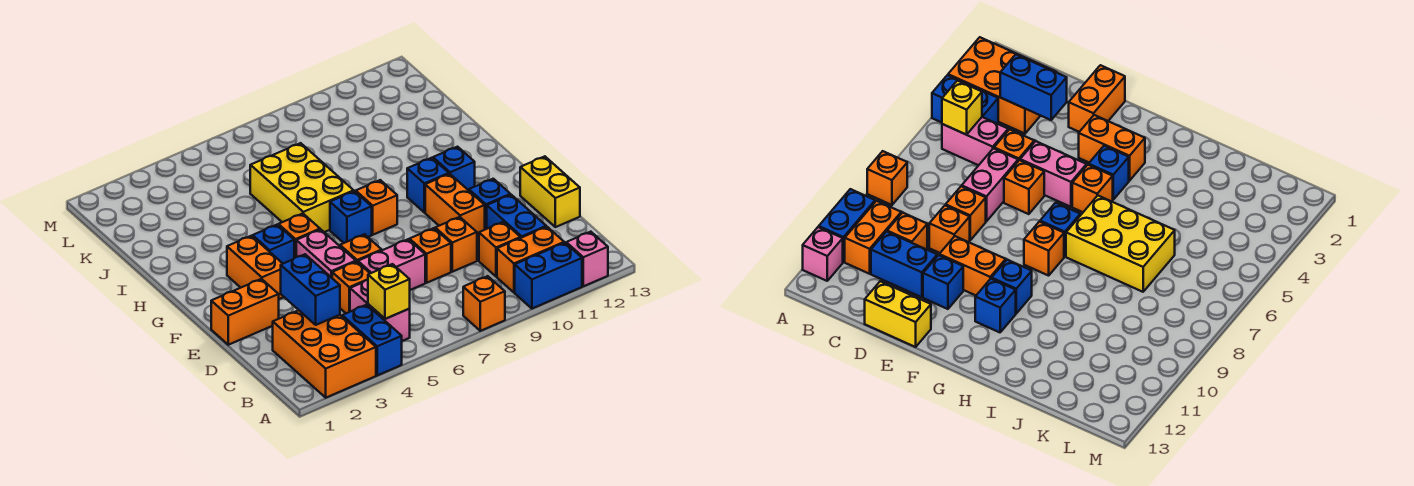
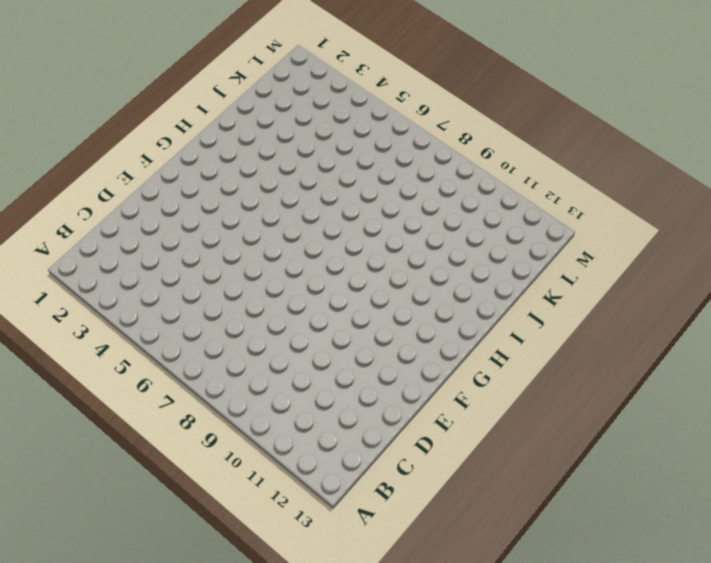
none -> orange 2x3 brick [273,310,376,398]
none -> blue 1x2 brick [342,305,402,375]
none -> orange 1x1 brick [463,276,505,331]

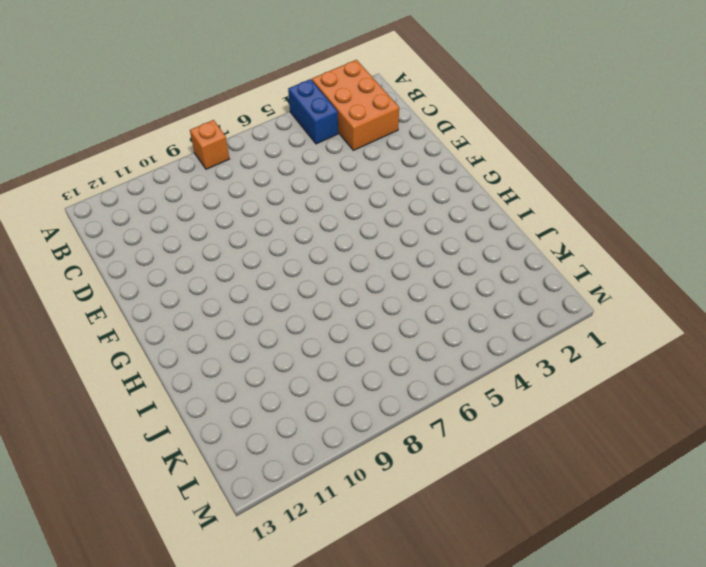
none -> blue 1x2 brick [515,243,582,309]
none -> pink 1x1 brick [566,232,608,286]
none -> pink 1x2 brick [350,280,410,341]

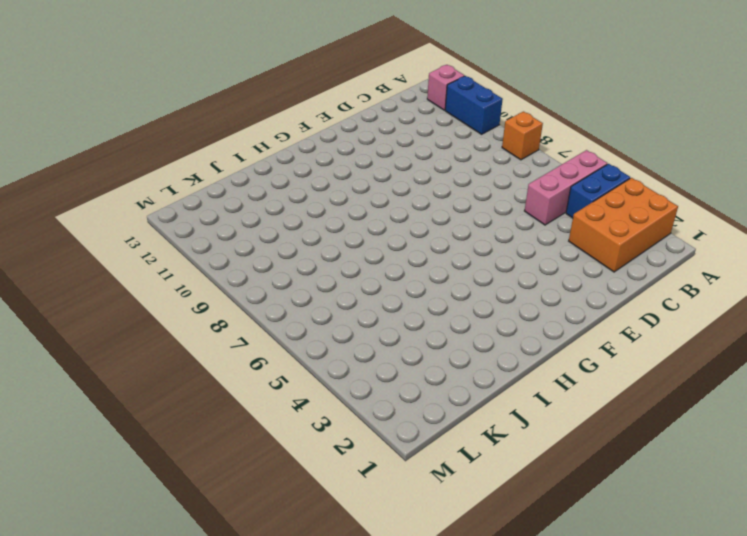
pink 1x3 brick [525,150,608,225] -> pink 1x2 brick [350,280,410,341]
none -> orange 1x2 brick [497,227,564,293]
none -> orange 1x1 brick [479,222,521,277]
none -> blue 1x2 brick [487,195,546,238]

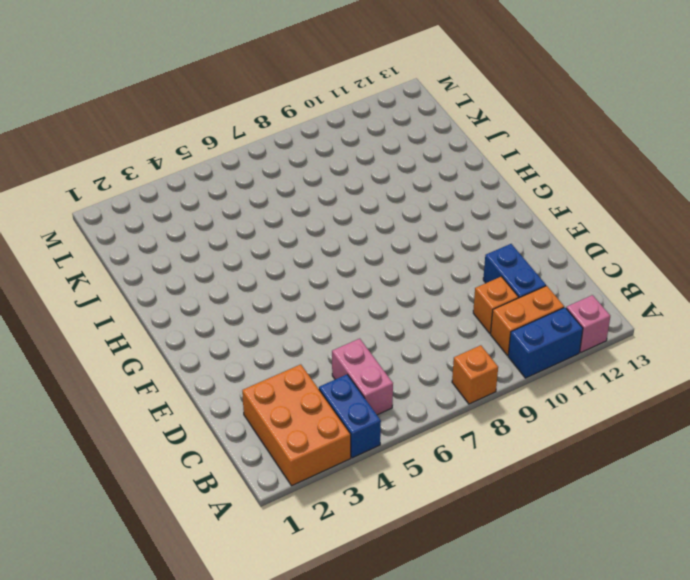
none -> orange 1x1 brick [332,261,370,313]
none -> pink 1x2 brick [358,239,425,290]
none -> orange 1x1 brick [410,228,451,283]

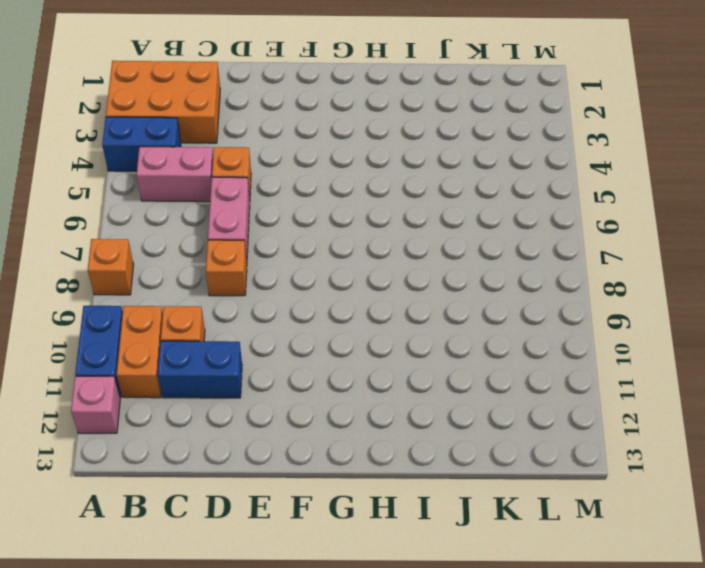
none -> orange 1x1 brick [435,217,477,272]
none -> yellow 1x2 brick [520,156,580,227]
none -> orange 1x2 brick [211,279,279,345]

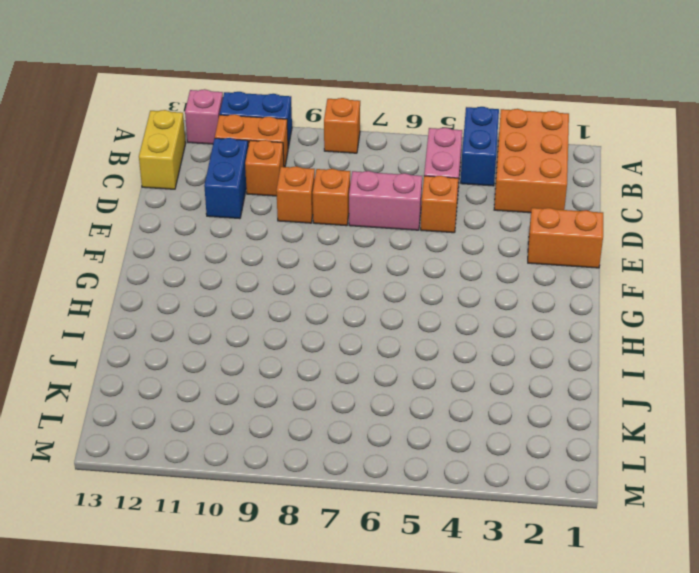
yellow 1x2 brick [139,110,186,189] -> yellow 1x2 brick moved to [520,156,580,227]
none -> pink 1x2 brick [296,230,356,278]
none -> orange 1x1 brick [340,234,382,262]
none -> orange 1x2 brick [425,174,485,237]

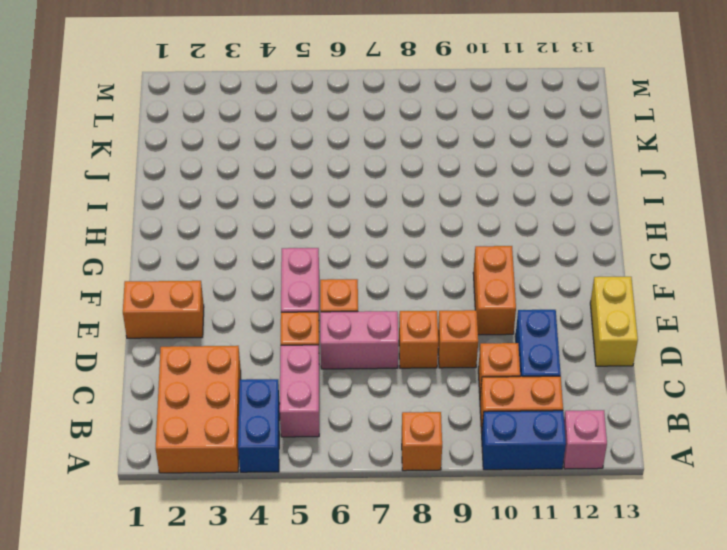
none -> blue 1x1 brick [469,179,510,229]
none -> orange 1x2 brick [227,236,283,299]
none -> blue 1x1 brick [253,225,294,264]

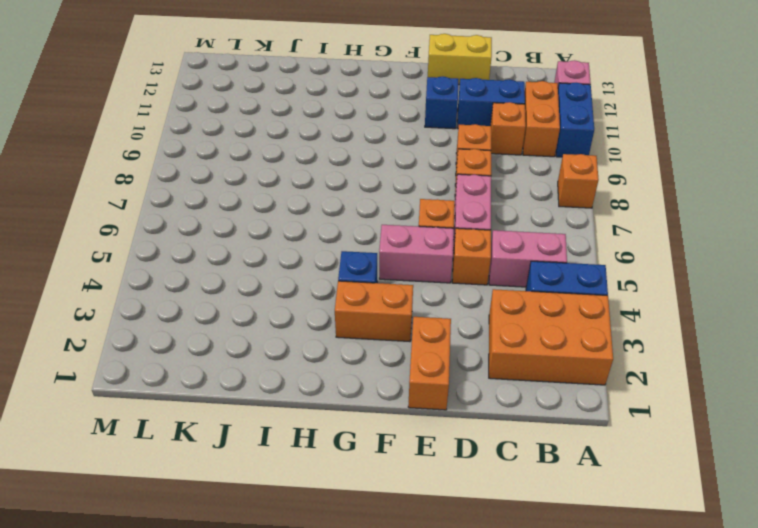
none -> orange 1x2 brick [425,174,485,237]
none -> orange 1x1 brick [278,214,320,258]
none -> blue 1x1 brick [330,191,372,243]

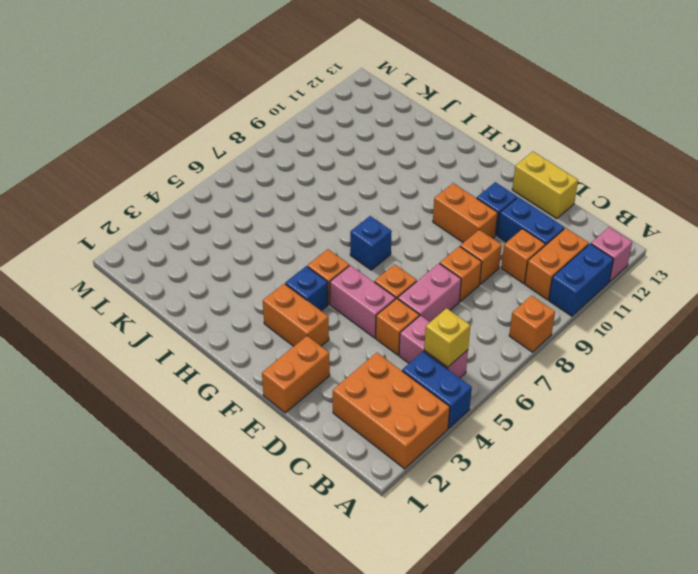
none -> orange 1x1 brick [356,180,397,235]
none -> blue 1x1 brick [407,158,449,212]
none -> blue 1x1 brick [433,147,475,190]

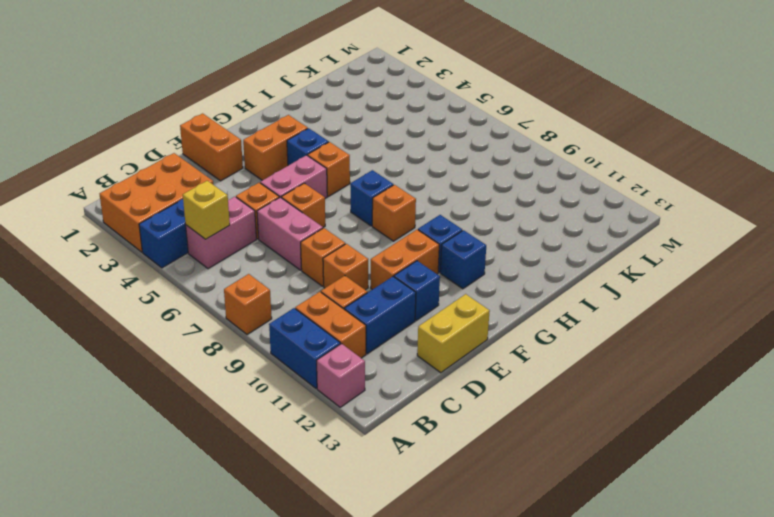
none -> yellow 2x3 brick [250,143,354,232]
none -> blue 1x2 brick [281,254,340,325]

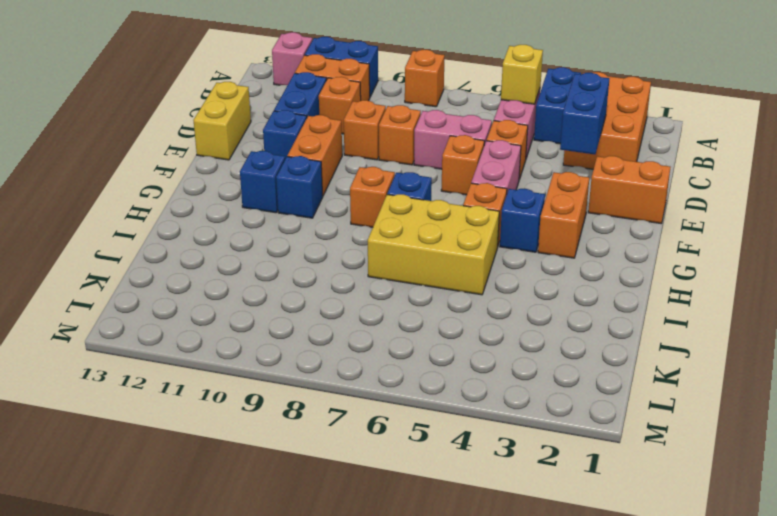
yellow 2x3 brick [368,194,499,295] -> yellow 2x3 brick turned to [250,143,354,232]

